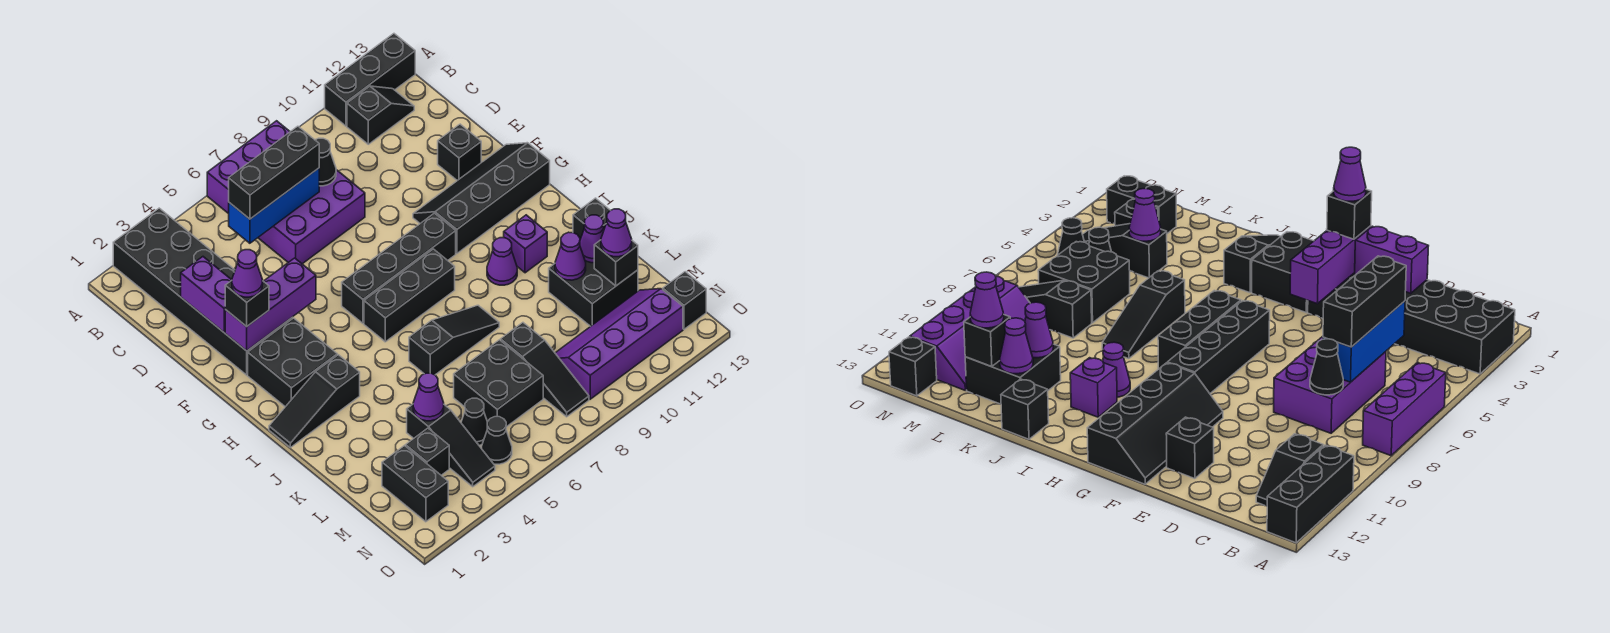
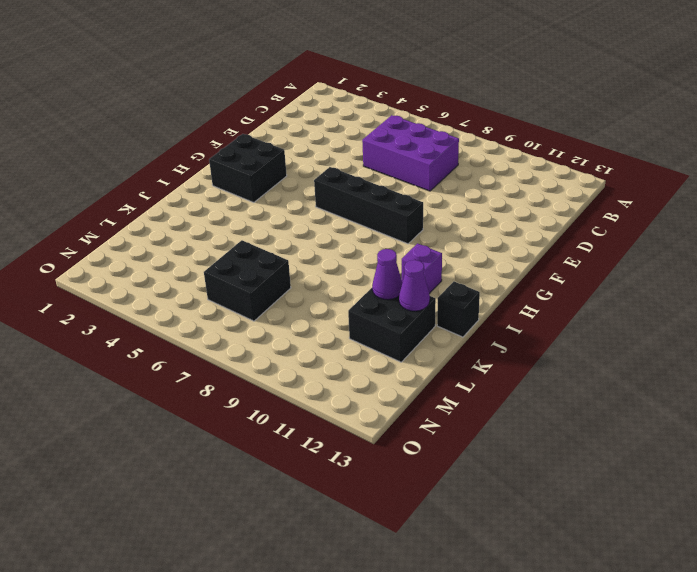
none -> black 2x6 brick [113,208,293,375]
none -> purple 1x3 brick [207,121,290,214]
none -> black 1x3 brick [325,34,415,126]
none -> black 1x2 slope [347,86,414,144]

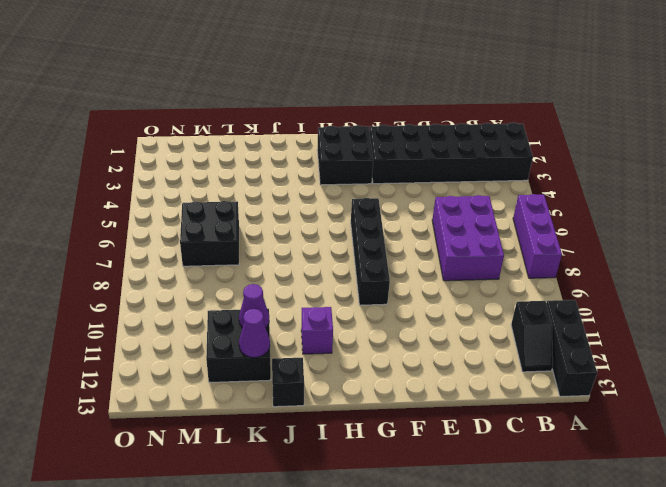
none -> black 1x1 brick [438,124,481,181]
none -> black 2x4 slope [413,143,550,253]
none -> black 1x3 brick [364,249,455,342]
none -> black 1x3 slope [269,355,360,447]

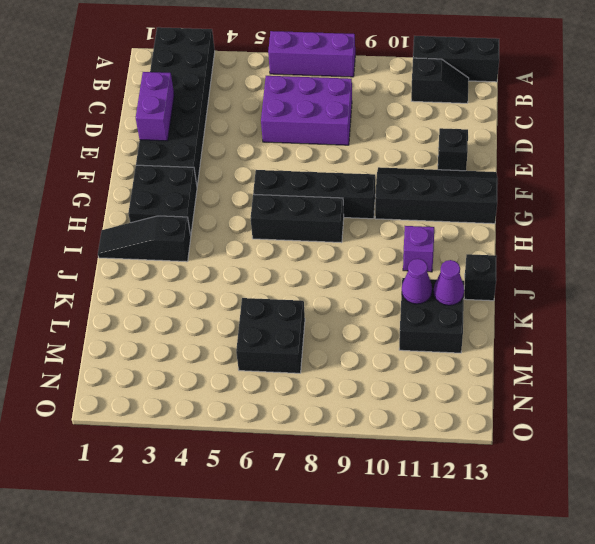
none -> purple 1x1 cone [487,238,517,285]
none -> black 1x3 slope [409,305,499,375]
none -> black 1x3 slope [407,404,495,487]
none -> black 1x3 slope [501,323,589,417]

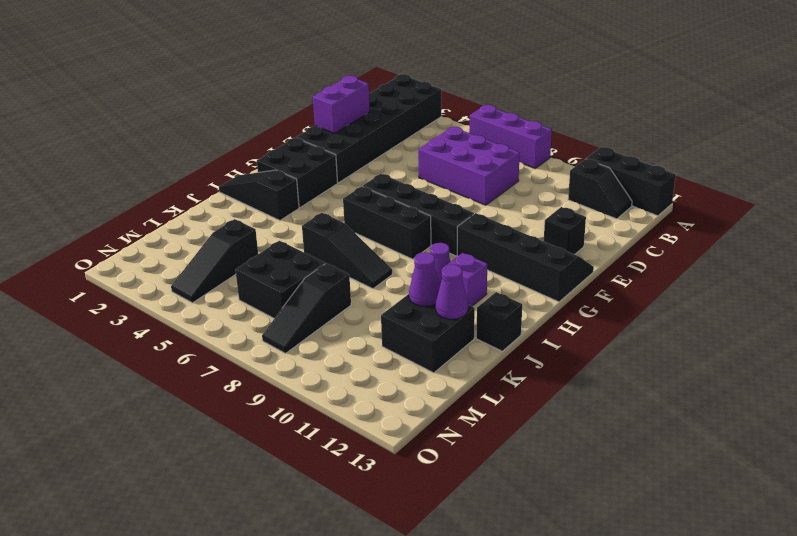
none -> black 1x2 brick [382,446,448,522]
none -> black 1x1 brick [406,428,449,475]
none -> black 1x1 cone [461,398,487,445]
none -> purple 2x4 slope [555,289,683,399]

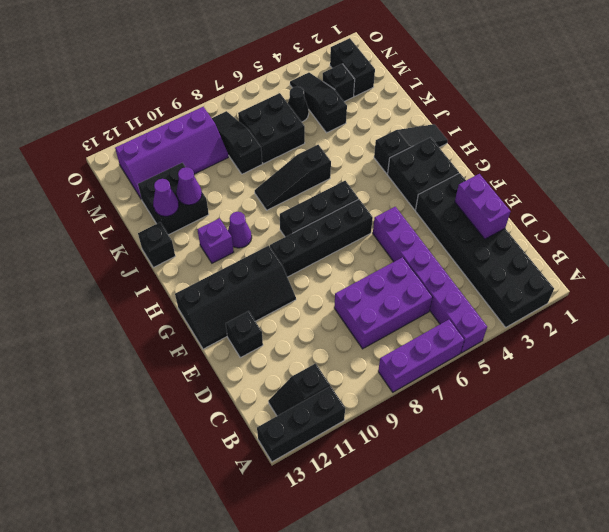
purple 1x6 brick [373,207,487,353] -> none
none -> black 1x1 cone [482,417,512,464]
none -> black 1x1 brick [663,272,706,329]
none -> blue 1x3 brick [229,168,319,243]
none -> black 1x1 cone [315,138,336,186]

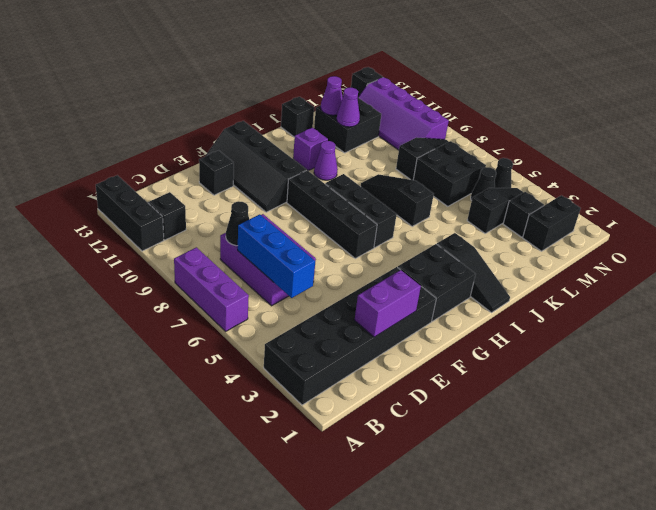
none -> purple 1x3 brick [225,258,316,351]
none -> purple 1x1 cone [413,373,444,421]
none -> black 1x1 brick [594,240,638,286]
none -> black 1x3 brick [229,126,319,219]

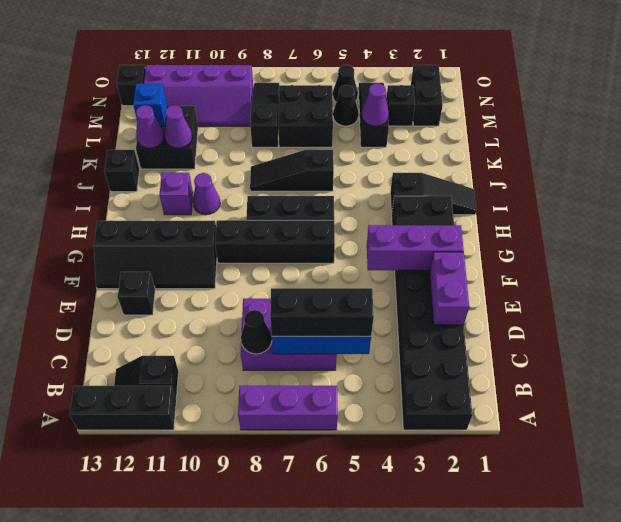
blue 1x1 brick [133,83,167,126] -> black 1x1 brick [594,240,638,286]
none -> black 1x1 brick [225,281,269,327]
none -> purple 1x1 cone [601,209,632,257]
none -> purple 1x1 cone [232,250,263,297]

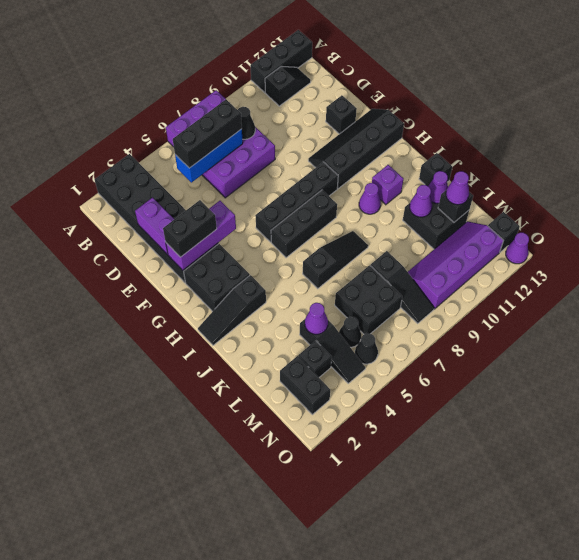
black 1x2 brick [163,200,217,257] -> black 1x1 brick [225,281,269,327]
purple 1x1 cone [506,233,529,264] -> purple 1x1 cone moved to [232,250,263,297]

